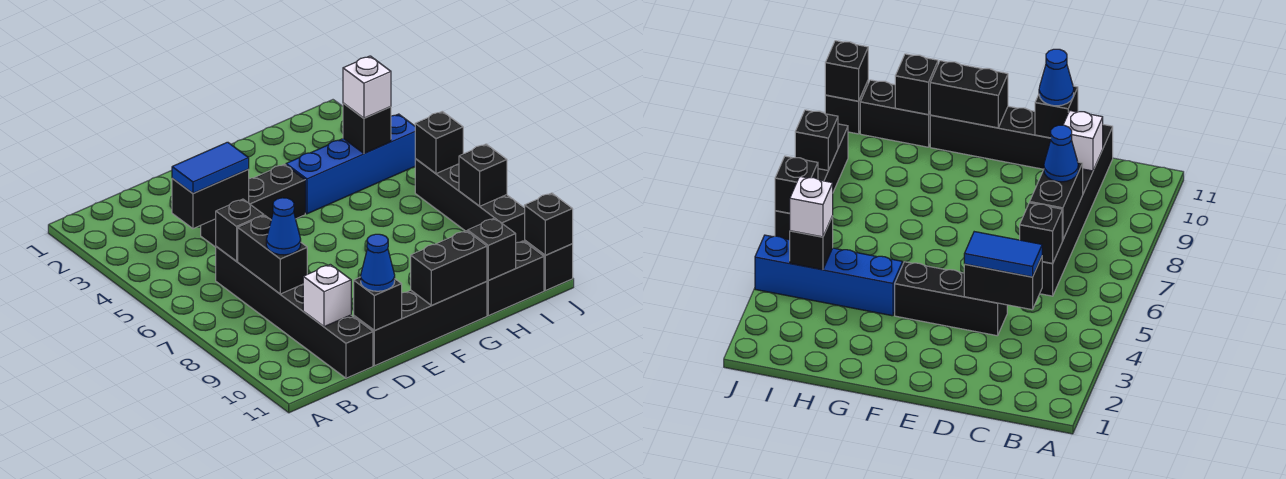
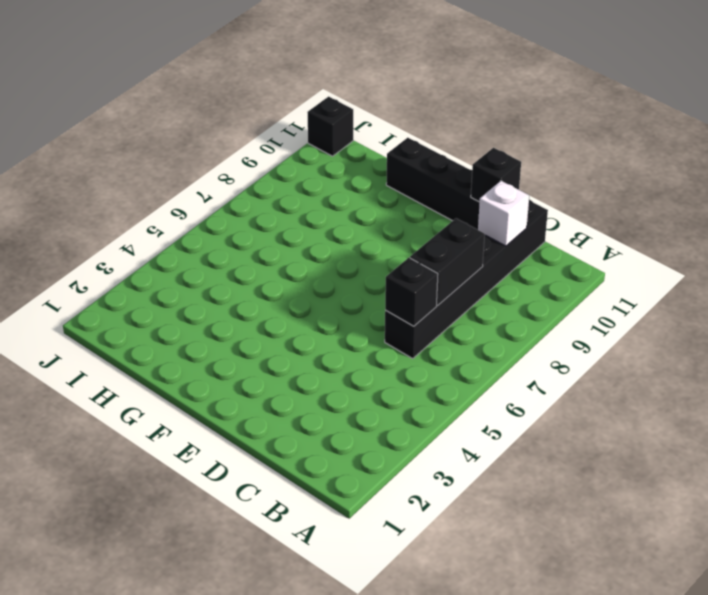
none -> black 1x3 brick [201,164,305,247]
none -> blue 1x4 brick [286,114,415,214]
none -> black 1x2 brick [487,241,544,316]

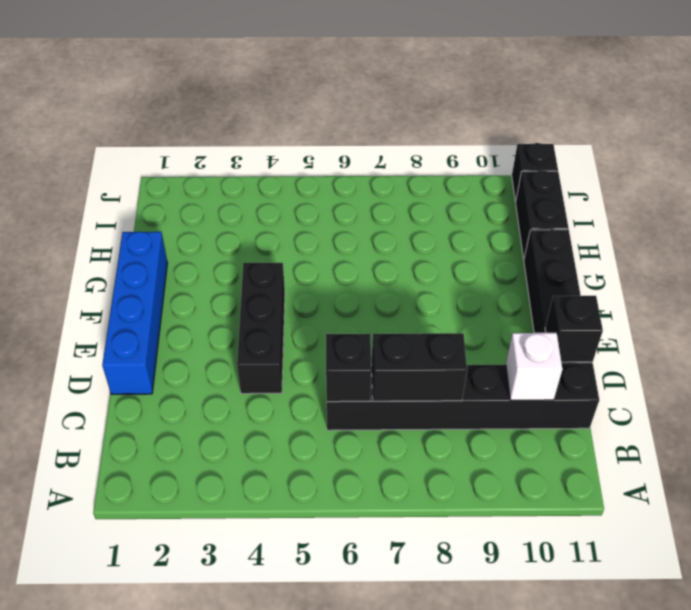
blue 1x4 brick [102,232,167,394] -> blue 1x4 brick moved to [286,114,415,214]
none -> black 1x4 brick [415,159,525,243]
none -> black 1x2 brick [172,170,249,229]
none -> black 1x2 brick [411,231,487,305]

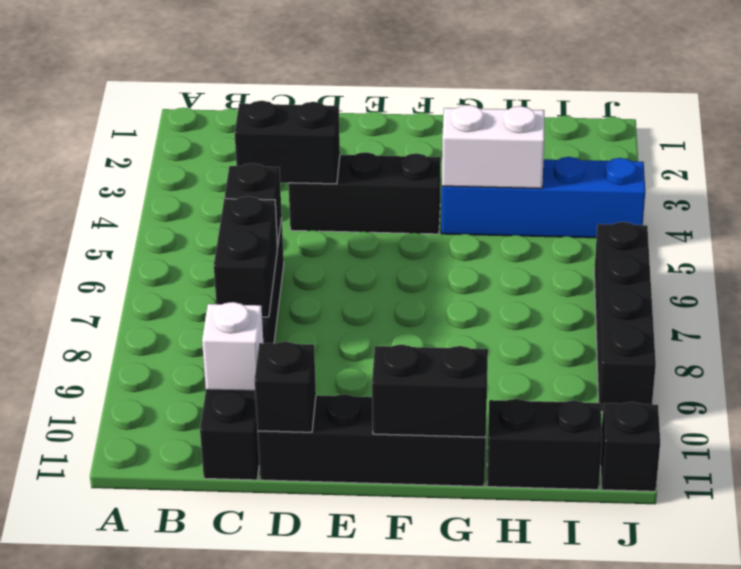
white 1x2 brick [442,105,544,189] -> none
none -> black 1x1 brick [468,218,516,280]
none -> black 1x1 brick [343,103,391,154]
none -> black 1x1 brick [415,111,463,174]

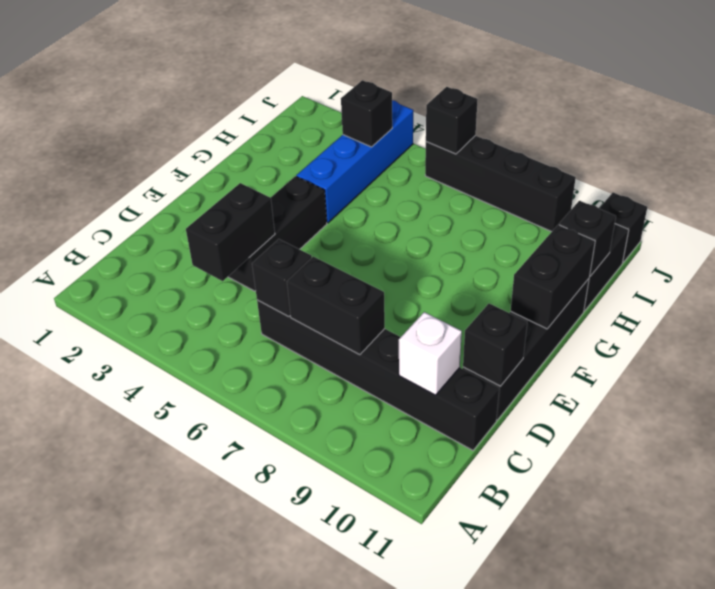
none -> black 1x1 brick [459,144,507,206]
none -> black 1x1 brick [525,193,573,255]
none -> blue 1x2 tile [172,142,249,193]

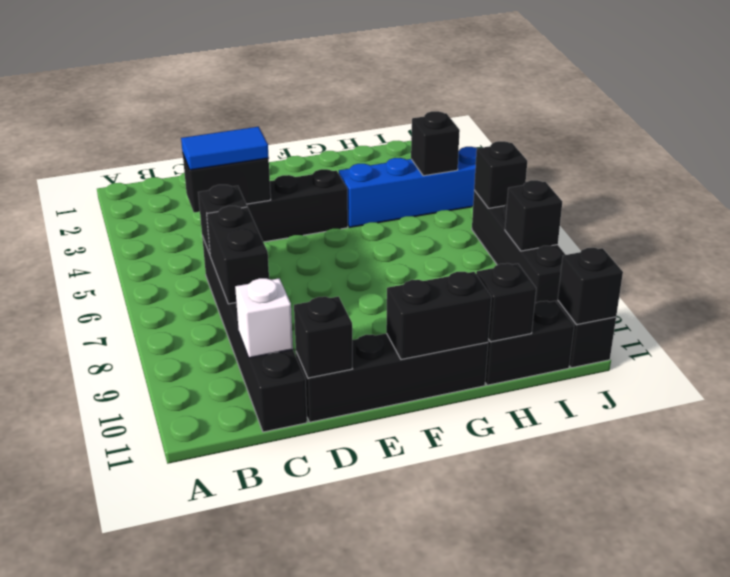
none -> blue 1x1 cone [266,198,301,255]
none -> blue 1x1 cone [361,234,395,291]
none -> white 1x1 brick [343,56,391,118]

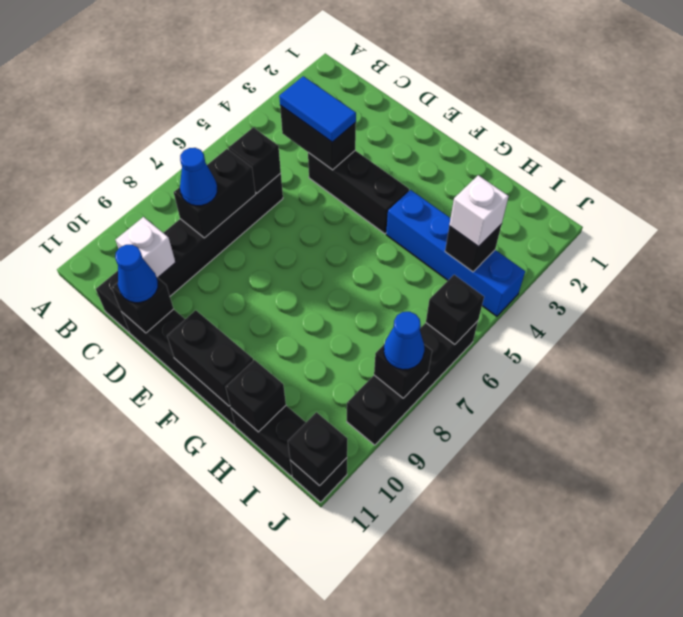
blue 1x1 cone [384,312,425,370] -> none

